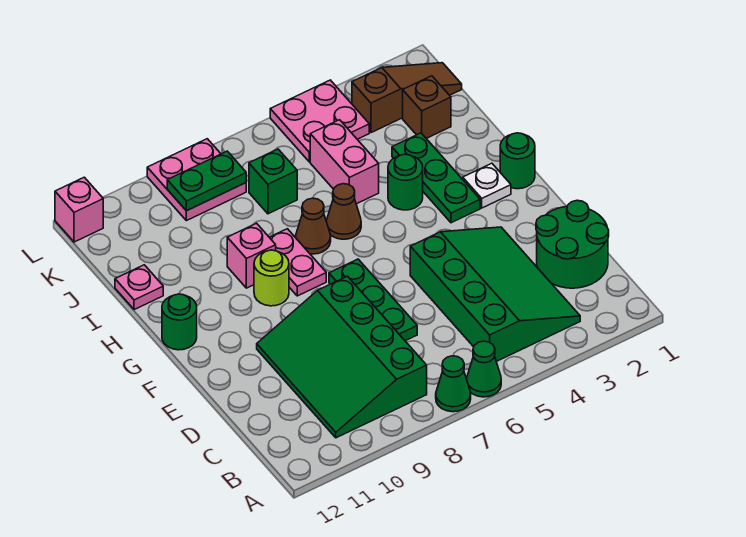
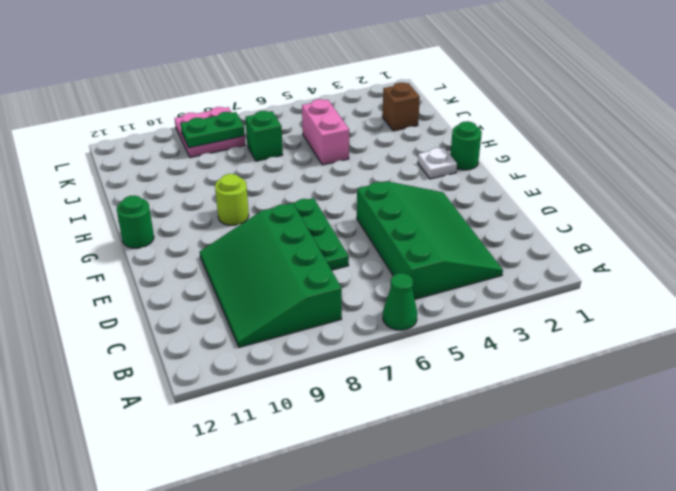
none -> green 1x1 cone [436,356,471,412]
none -> green 2x2 round brick [536,200,609,288]
none -> green 1x3 plate [392,133,480,223]

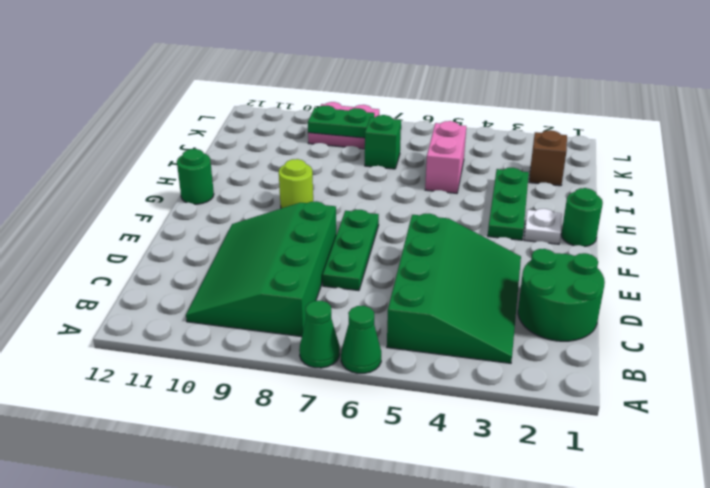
none -> pink 1x2 plate [269,229,326,296]
none -> green 1x1 round brick [388,154,423,210]
none -> brown 1x1 cone [326,184,361,239]

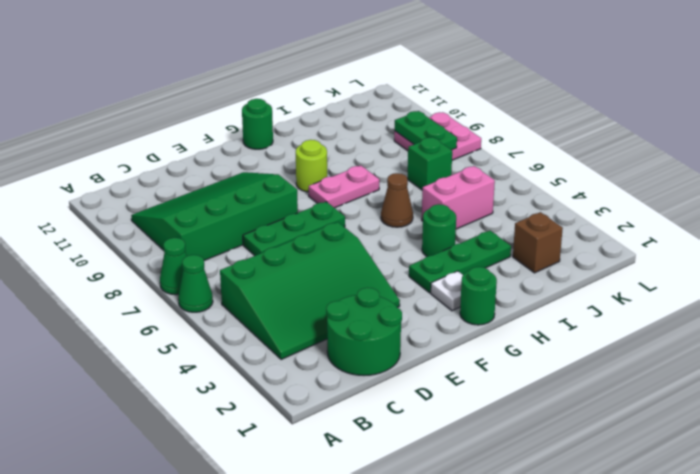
none -> brown 1x1 cone [296,198,331,254]
none -> pink 1x1 brick [227,223,276,288]
none -> pink 1x1 plate [115,265,163,310]

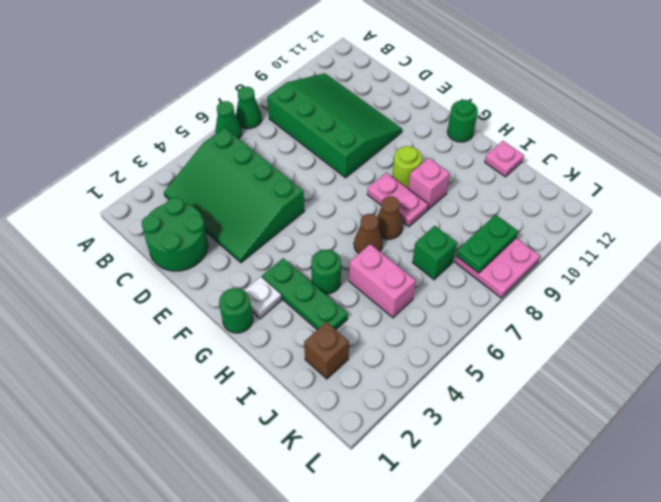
none -> green 1x3 plate [329,259,417,341]
none -> brown 1x3 slope [352,63,462,133]
none -> pink 2x2 plate [270,80,369,162]

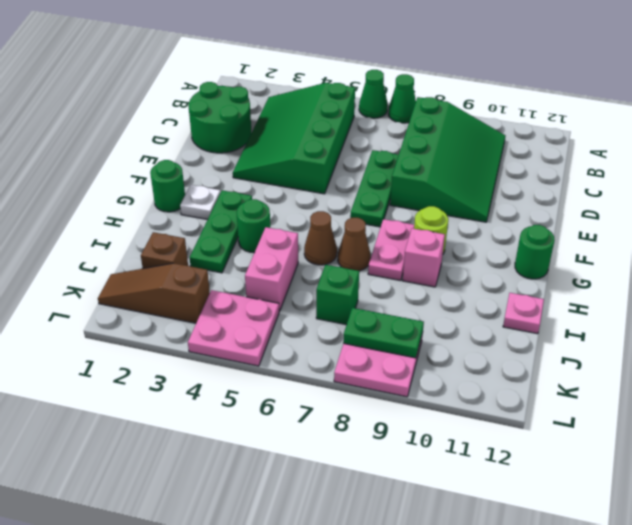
none -> pink 1x1 brick [55,177,103,242]

